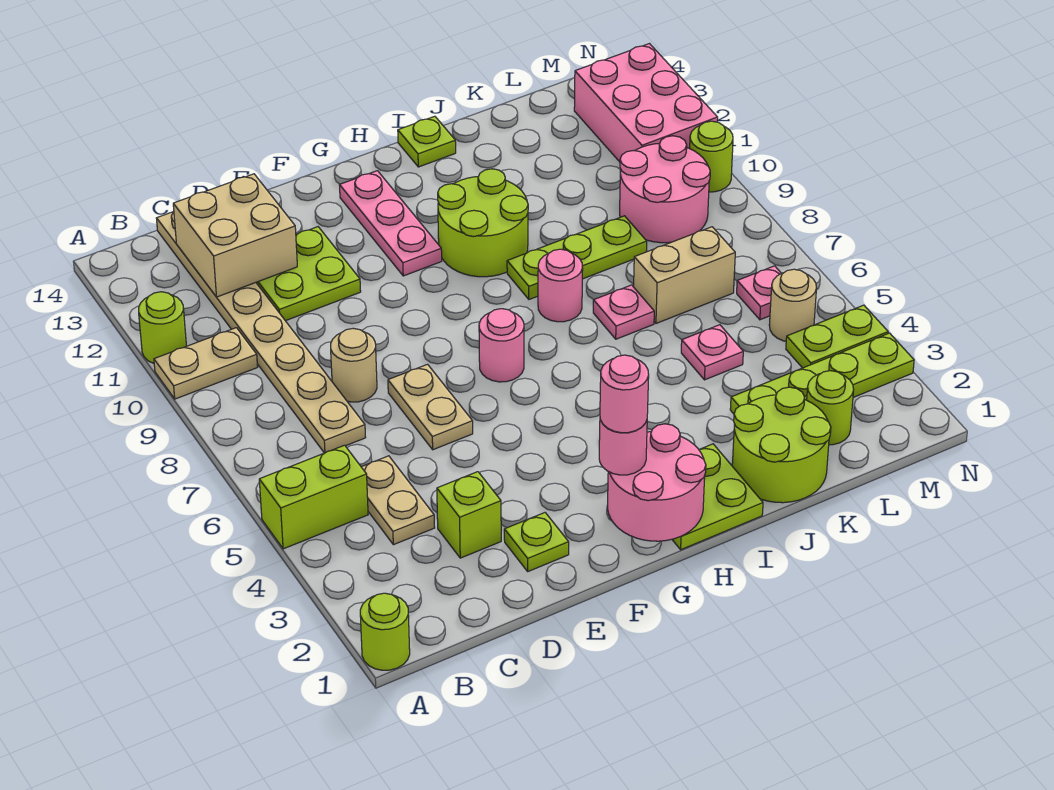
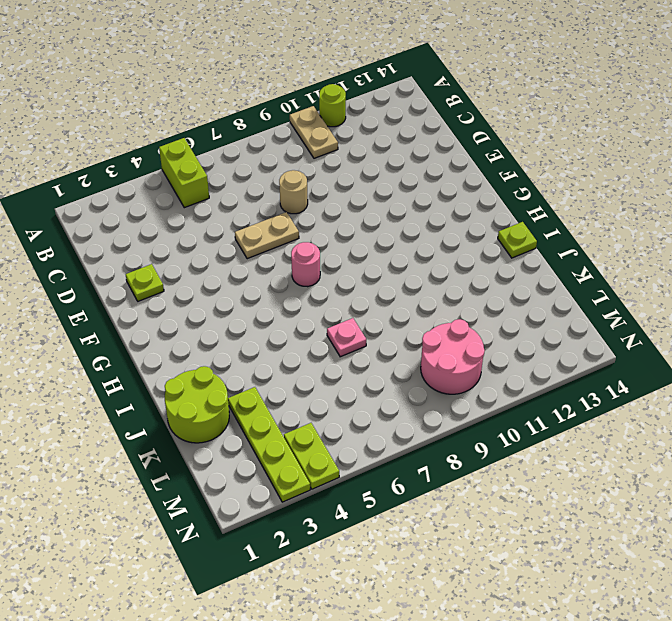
none -> lime 1x1 round brick [360,593,410,670]
none -> tan 1x2 plate [362,456,435,545]
none -> tan 1x8 plate [156,212,366,453]
none -> lime 1x1 brick [437,472,501,558]

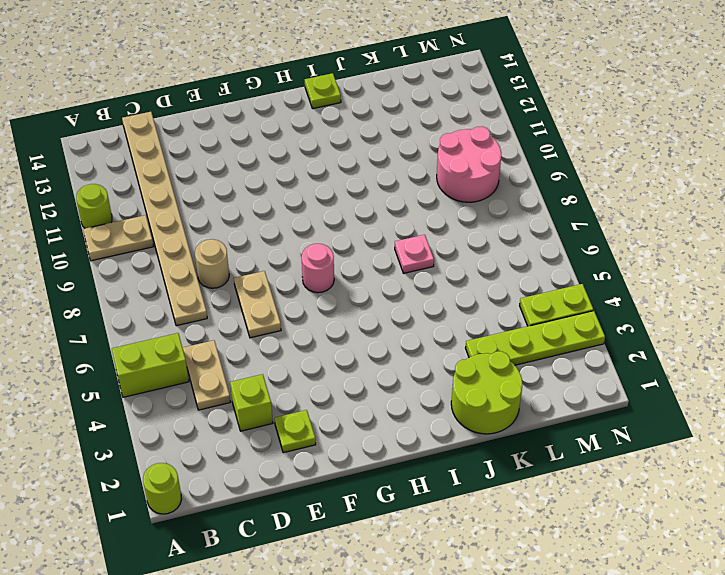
none -> lime 2x2 plate [256,227,361,321]
none -> pink 1x3 plate [340,171,442,276]
none -> lime 2x2 plate [672,444,763,550]
none -> lime 2x2 round brick [438,169,528,277]

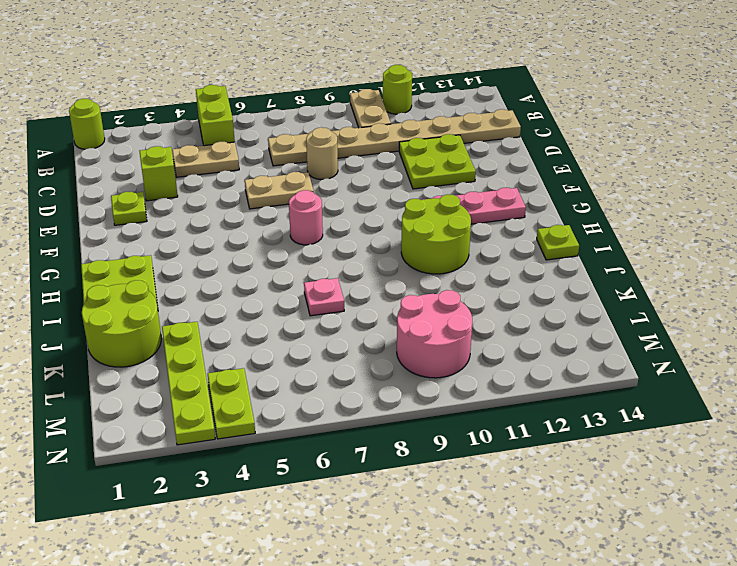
none -> pink 1x1 round brick [538,249,583,322]
none -> lime 1x3 plate [507,216,647,299]
none -> pink 1x1 plate [681,325,743,380]
none -> tan 1x2 brick [634,227,735,323]

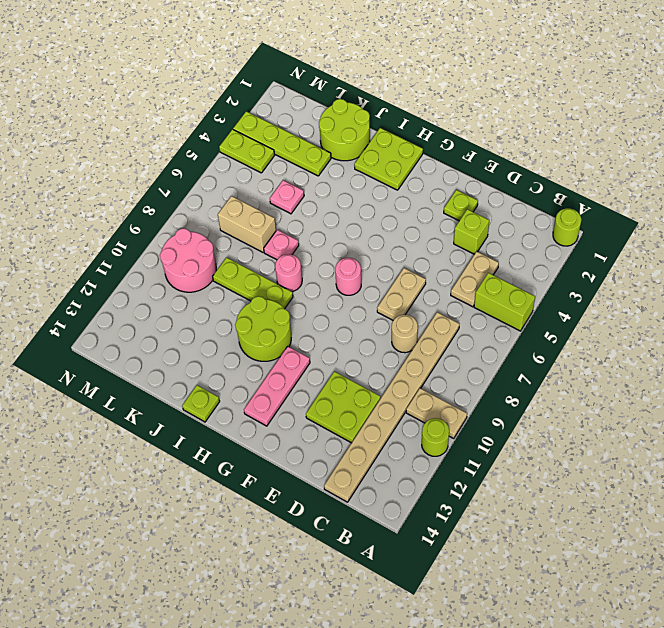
none -> lime 1x1 round brick [807,371,854,445]
none -> tan 1x1 round brick [769,269,816,341]
none -> pink 1x1 plate [737,266,781,320]
none -> pink 2x3 brick [574,44,718,162]

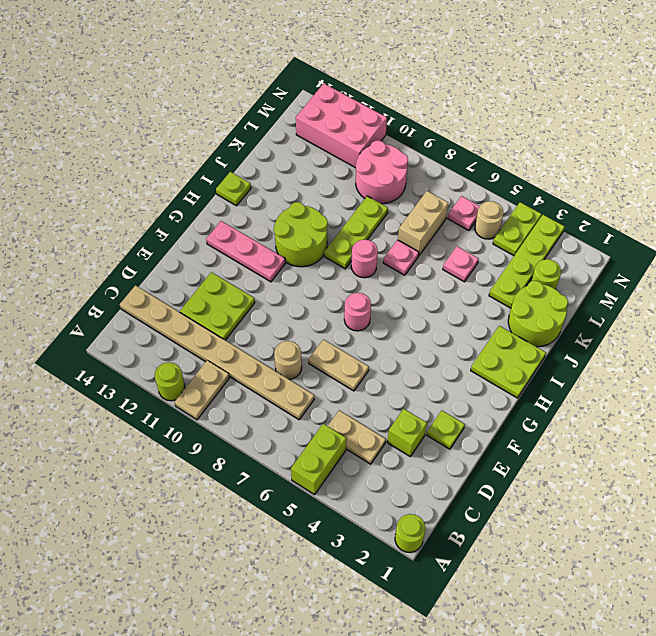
none -> lime 1x1 round brick [690,121,733,192]
none -> tan 2x2 brick [173,174,297,297]
none -> pink 2x2 round brick [607,424,706,541]
none -> pink 1x1 round brick [599,420,647,475]

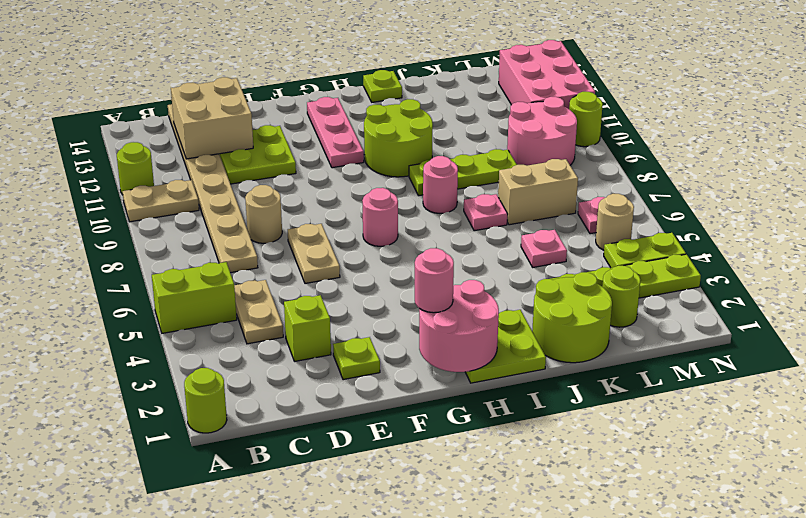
none -> pink 1x1 round brick [600,355,649,433]

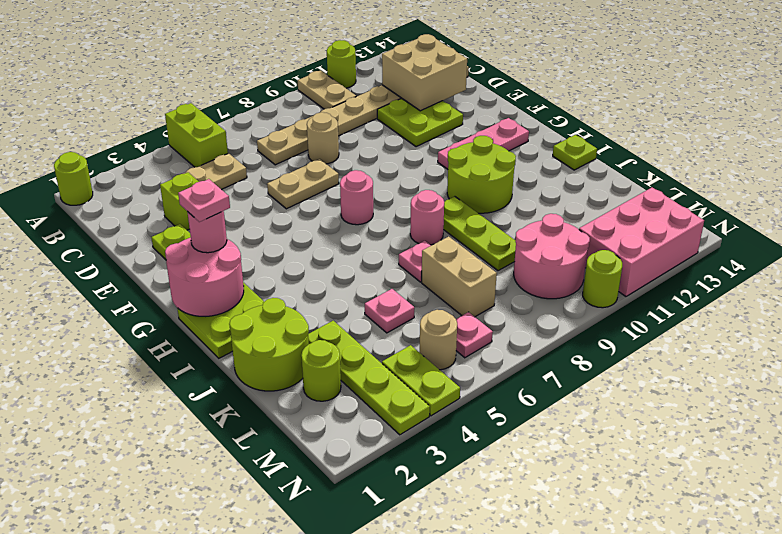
pink 1x1 plate [178,179,230,222] -> pink 1x1 round brick [600,355,649,433]

